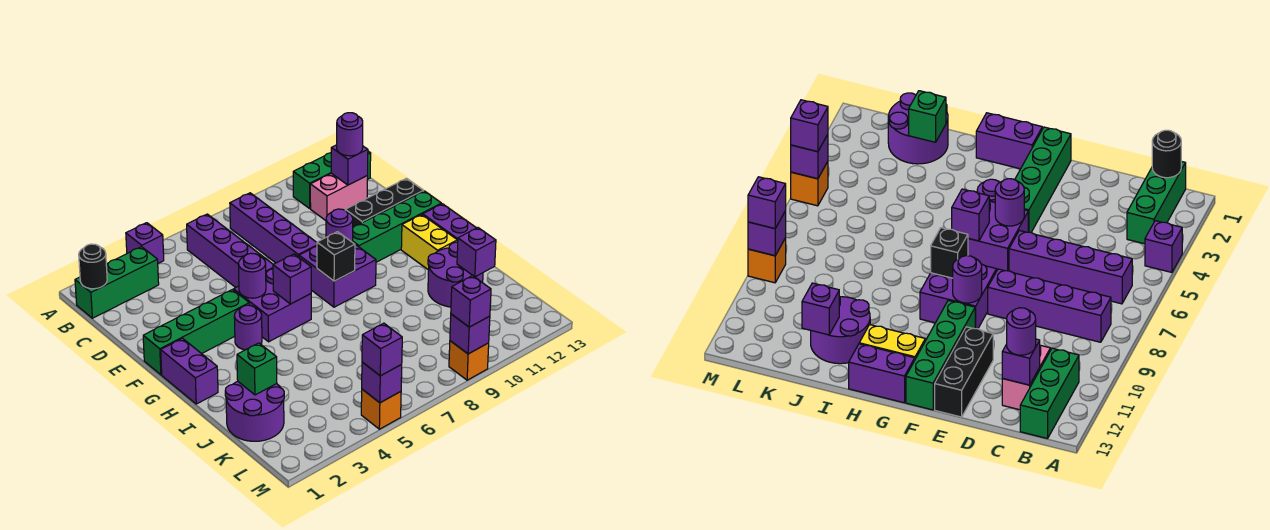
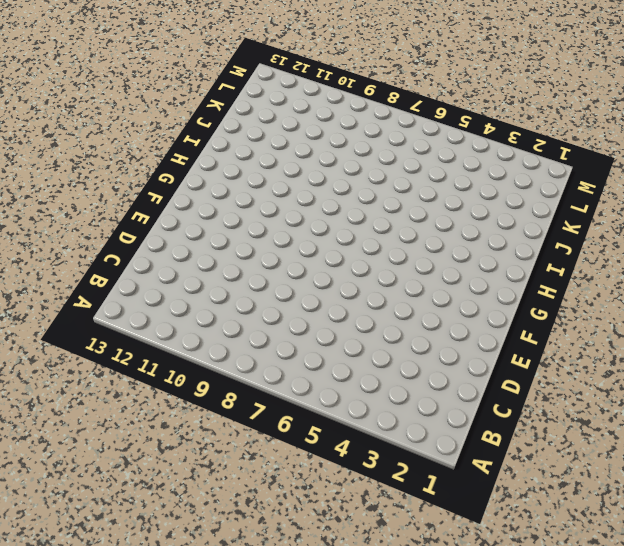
none -> purple 1x1 brick [126,223,164,263]
none -> green 1x3 brick [75,247,159,318]
none -> purple 1x4 brick [187,214,273,287]
none -> purple 1x4 brick [230,193,317,263]

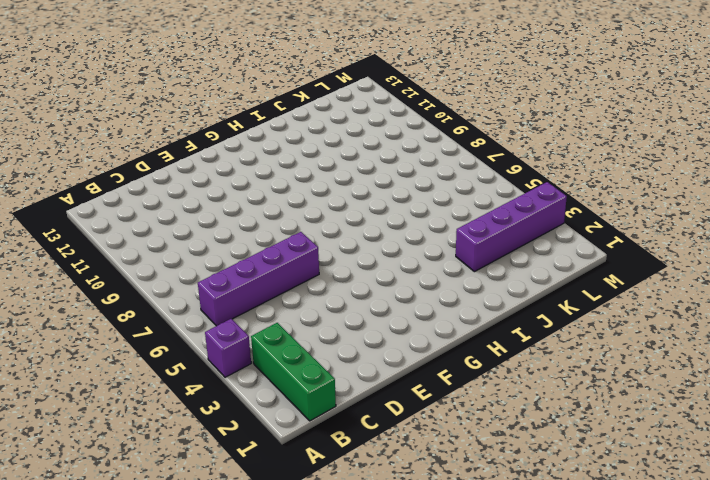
purple 1x4 brick [456,182,567,272] -> purple 1x4 brick moved to [230,193,317,263]
none -> green 1x3 brick [293,151,371,208]
none -> pink 1x2 brick [310,173,368,221]
none -> black 1x3 brick [345,178,423,227]
none -> green 1x4 brick [143,290,249,375]

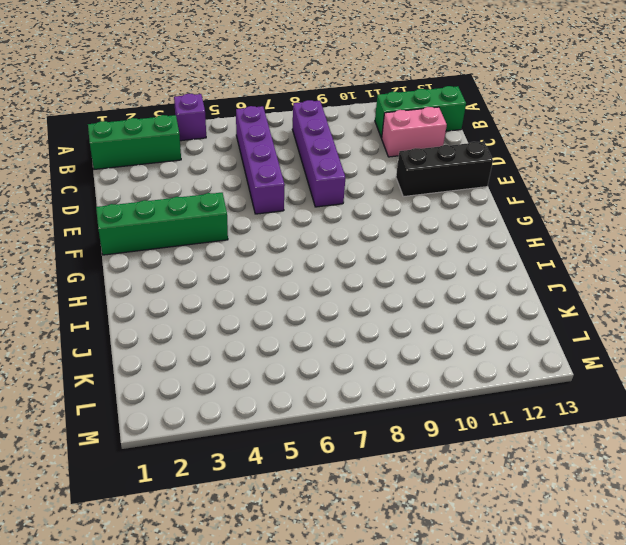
none -> purple 2x2 brick [234,269,311,342]
none -> purple 2x2 brick [299,244,376,307]
none -> green 1x4 brick [353,191,441,262]
none -> purple 1x2 brick [161,338,218,404]

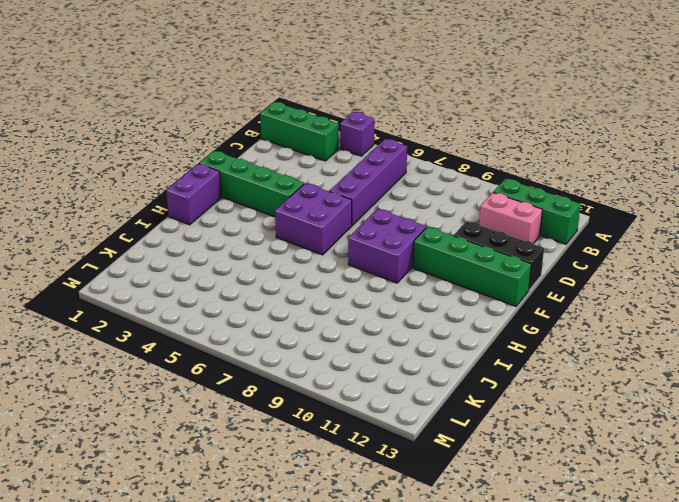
none -> purple 1x4 brick [230,193,317,263]
none -> purple 1x1 round brick [234,305,262,350]
none -> yellow 1x2 brick [401,214,457,270]
none -> purple 1x2 brick [423,204,476,242]

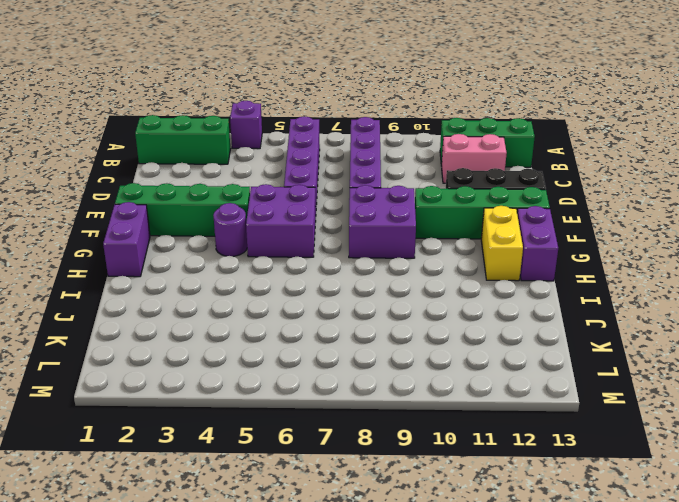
none -> purple 2x2 round brick [428,242,483,307]
none -> purple 2x2 round brick [225,381,284,441]
none -> orange 1x1 brick [361,389,401,429]
none -> orange 1x1 brick [449,341,489,380]

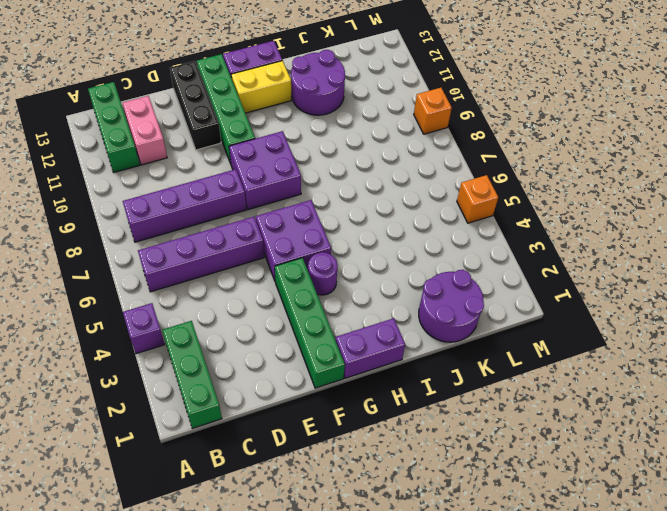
none -> black 1x1 round brick [79,244,107,289]
none -> purple 1x1 brick [331,145,368,185]
none -> purple 1x1 round brick [238,253,266,298]
none -> purple 1x1 round brick [326,209,353,242]

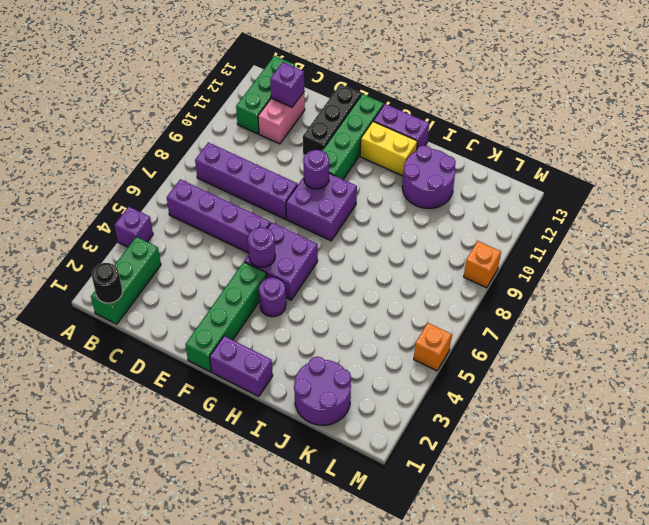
none -> purple 1x1 brick [273,254,311,304]
none -> black 1x1 brick [317,232,355,281]
none -> green 1x1 brick [237,343,277,395]
none -> purple 1x1 brick [457,228,496,277]

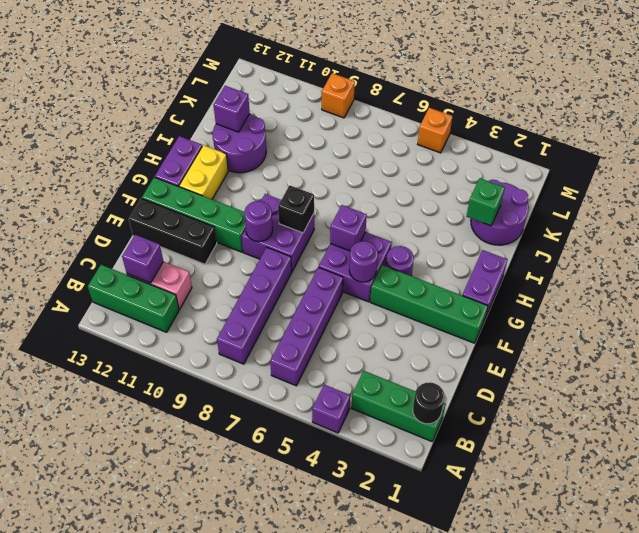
none -> purple 1x1 brick [362,362,402,403]
none -> purple 1x1 brick [450,314,490,354]
none -> purple 1x1 round brick [337,113,363,156]
none -> purple 1x1 brick [362,323,402,376]

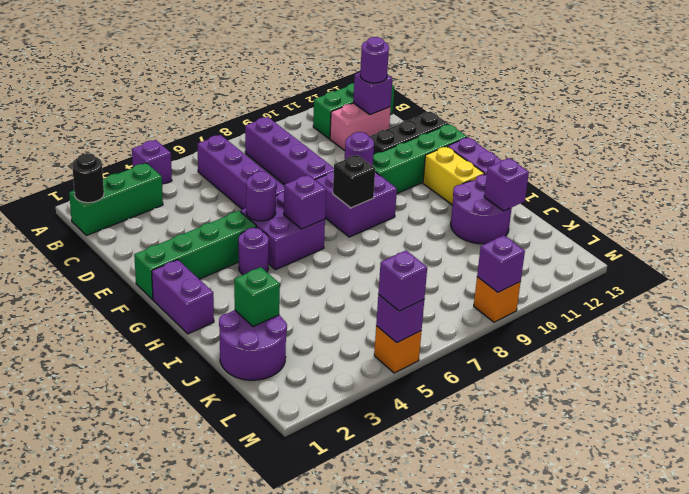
none -> purple 1x1 brick [451,276,491,327]

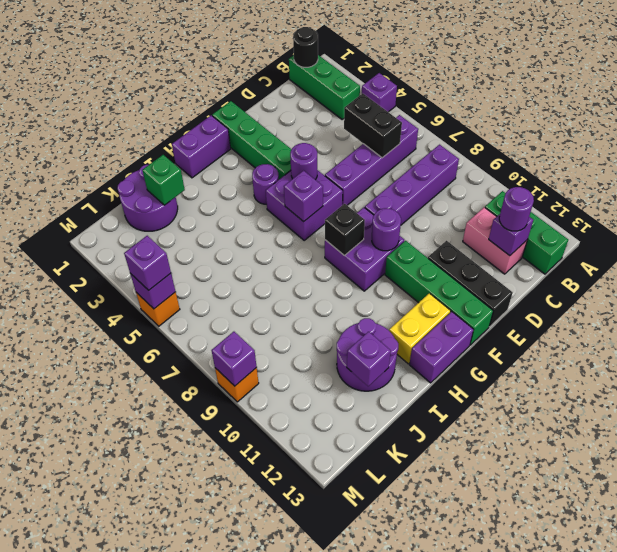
black 1x2 brick [344,93,402,158] -> none
none -> purple 1x1 brick [451,276,491,327]

